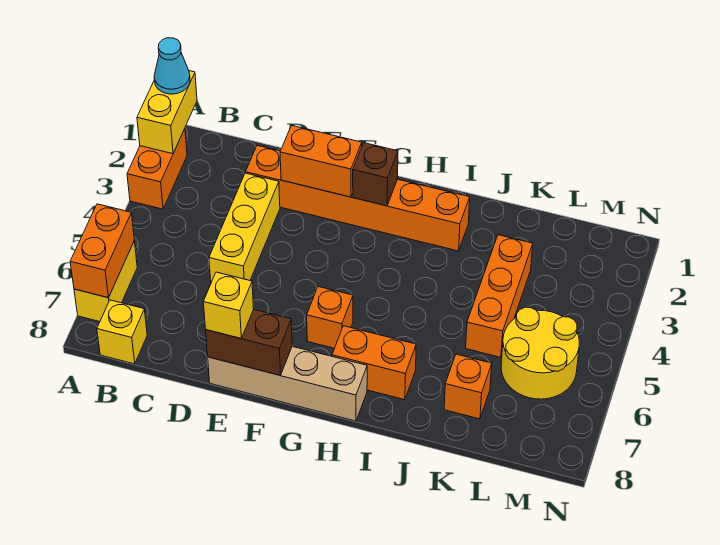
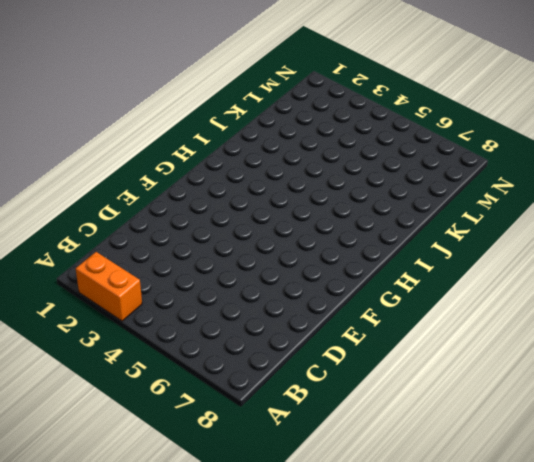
none -> yellow 1x2 brick [74,241,137,322]
none -> yellow 1x1 brick [97,300,147,364]
none -> orange 1x6 brick [246,145,470,251]

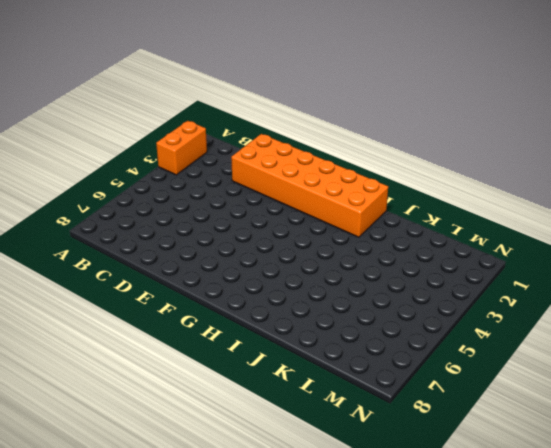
orange 2x6 brick [231,134,388,237] -> orange 1x6 brick [246,145,470,251]
none -> yellow 1x2 brick [74,241,137,322]
none -> yellow 1x1 brick [97,300,147,364]
none -> yellow 1x3 brick [209,173,280,282]

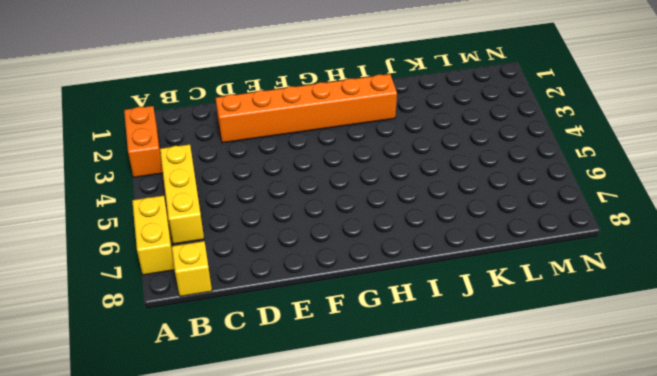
yellow 1x3 brick [160,144,204,244] -> yellow 1x3 brick moved to [209,173,280,282]
none -> tan 1x4 brick [208,346,367,421]
none -> orange 1x1 brick [307,287,353,348]
none -> orange 1x2 brick [332,326,416,400]

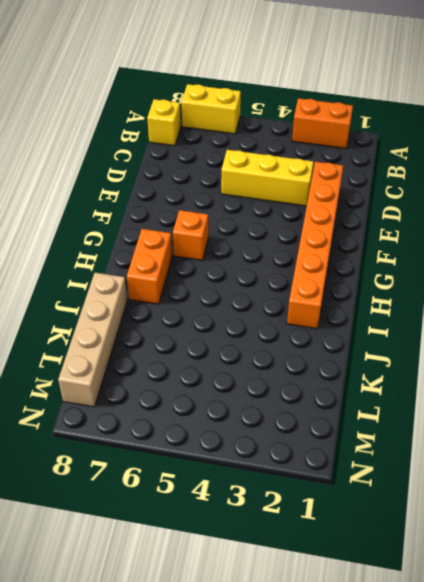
tan 1x4 brick [58,273,127,407] -> tan 1x4 brick moved to [208,346,367,421]
none -> orange 1x3 brick [466,235,533,357]
none -> orange 1x1 brick [444,354,492,419]
none -> yellow 2x2 round brick [501,307,579,399]

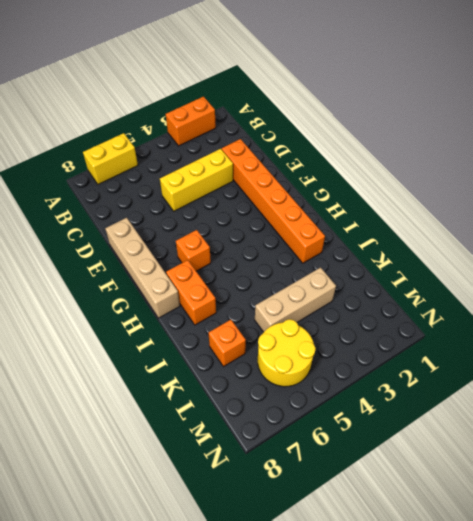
tan 1x3 brick [255,267,336,332] -> orange 1x3 brick [466,235,533,357]
none -> yellow 1x1 brick [97,300,147,364]
none -> yellow 1x2 brick [137,71,197,154]
none -> orange 1x2 brick [70,204,134,298]

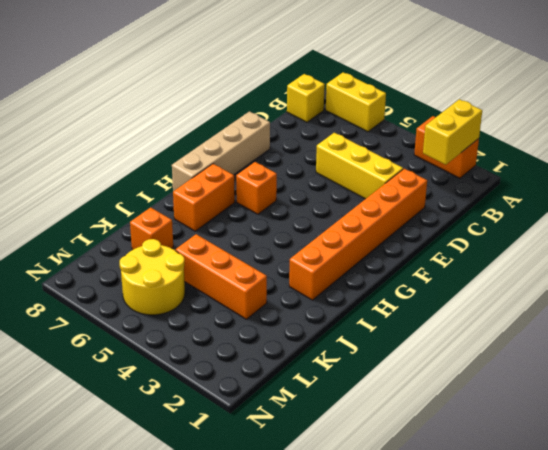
yellow 1x2 brick [423,99,482,165] -> yellow 1x2 brick turned to [137,71,197,154]
none -> orange 1x2 brick [70,204,134,298]
none -> orange 1x2 brick [280,125,362,197]
none -> brown 1x2 brick [206,309,292,375]

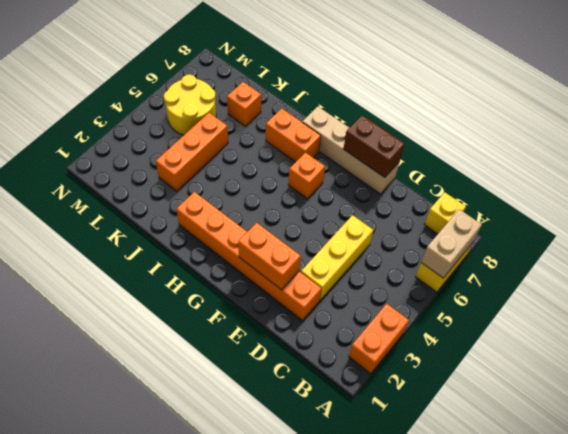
tan 1x2 brick [421,209,482,278] -> orange 1x2 brick [70,204,134,298]
none -> yellow 1x2 brick [137,71,197,154]
none -> brown 1x1 brick [353,143,398,206]
none -> cyan 1x1 cone [154,38,190,94]

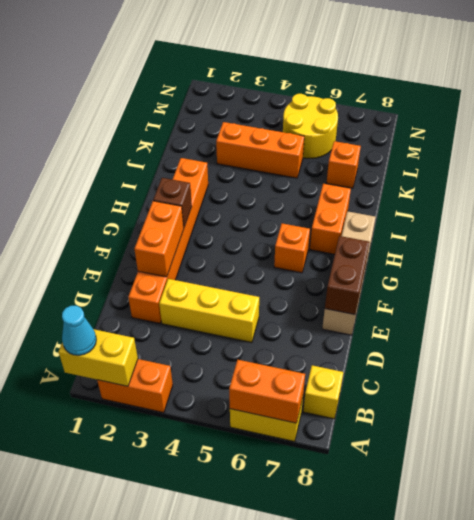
none -> yellow 1x1 brick [203,272,254,338]

